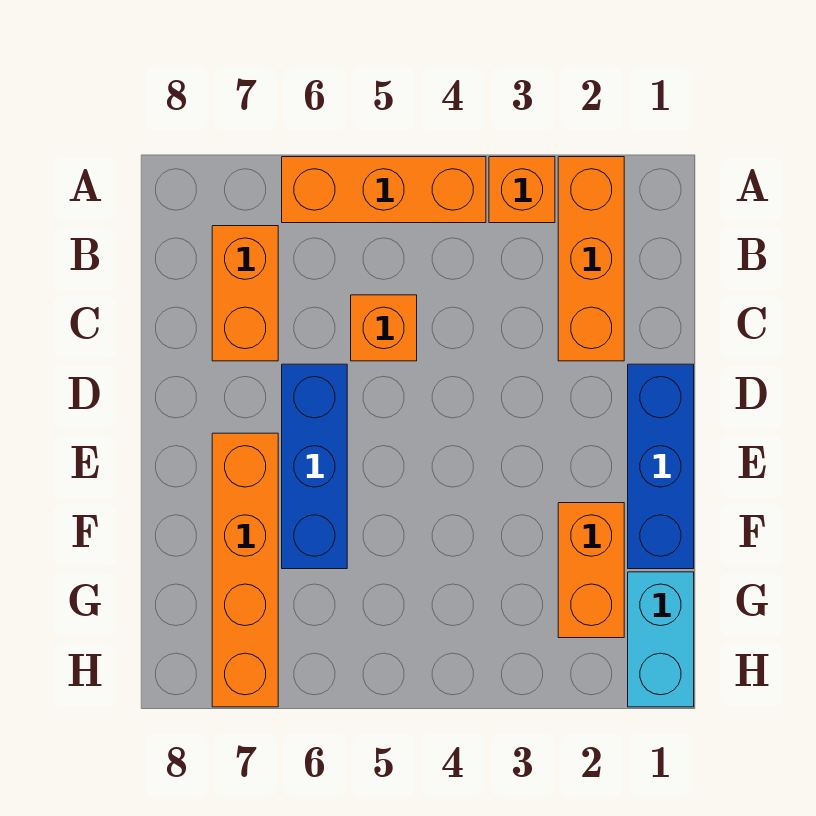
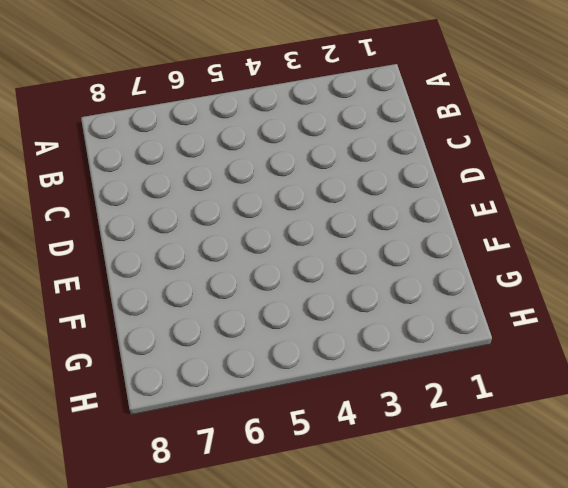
none -> orange 1x3 brick [558,157,624,361]
none -> orange 1x1 brick [489,157,555,223]

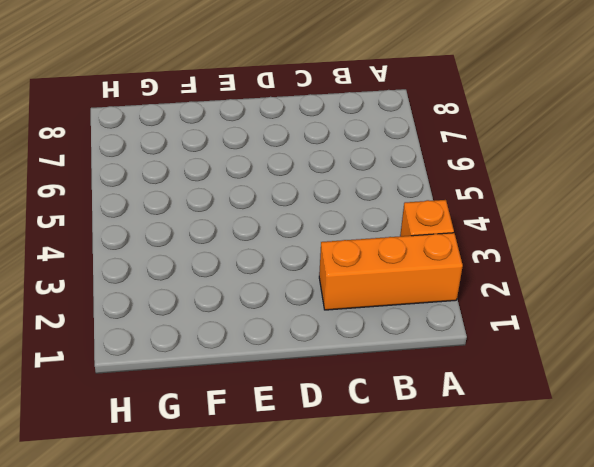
none -> orange 1x3 brick [282,157,486,223]
none -> orange 1x2 brick [212,226,278,361]

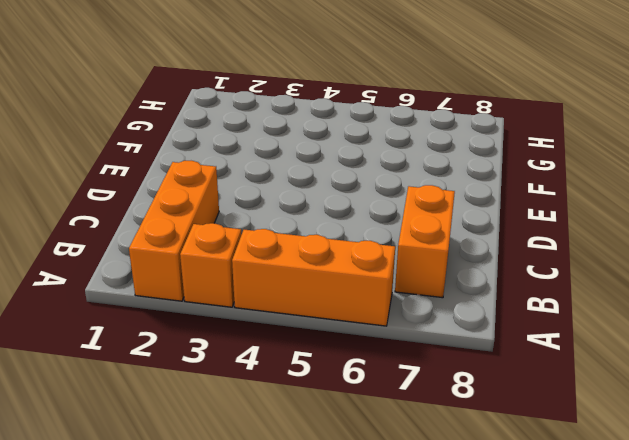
none -> orange 1x1 brick [351,295,417,361]
none -> blue 1x3 brick [628,364,694,569]

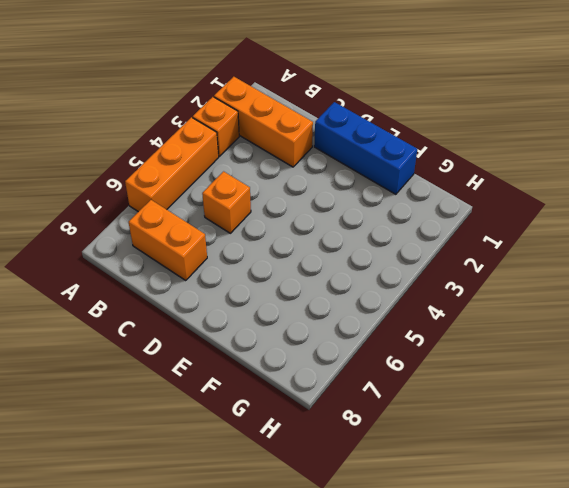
none -> blue 1x3 brick [282,364,347,569]
none -> orange 1x4 brick [212,433,278,707]

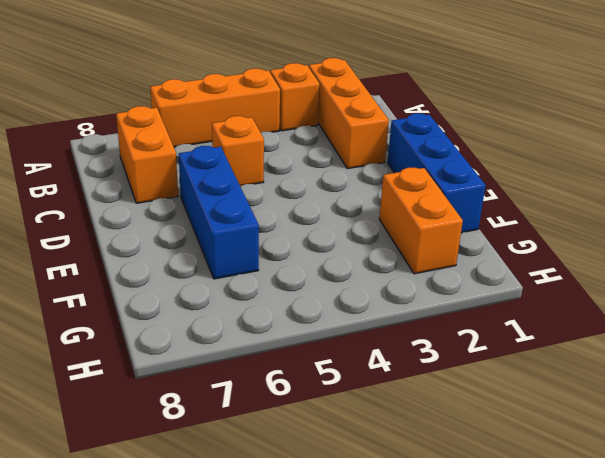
none -> orange 1x4 brick [212,433,278,707]
none -> cyan 1x2 brick [628,572,694,707]

